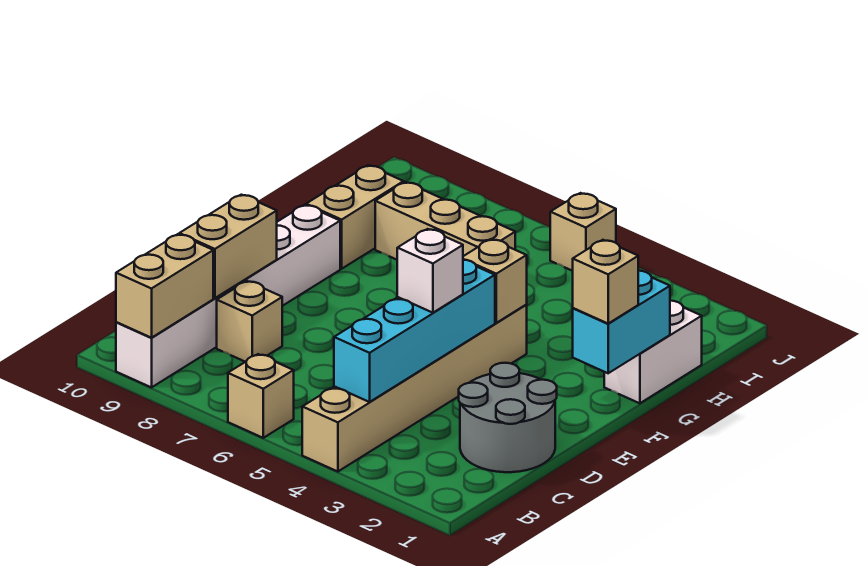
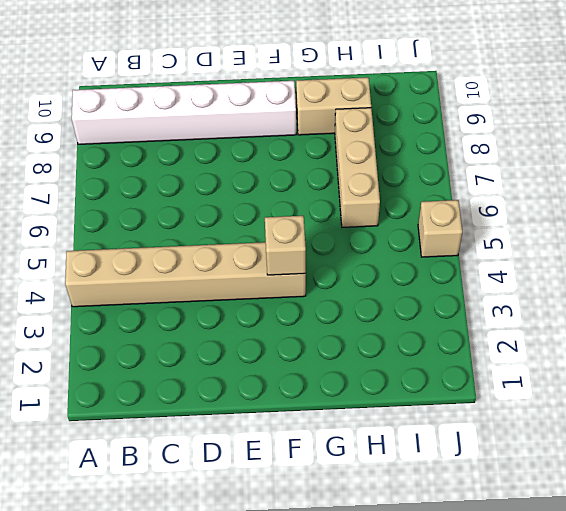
none -> tan 1x1 brick [228,354,294,438]
none -> grey 2x2 round brick [459,363,557,472]
none -> tan 1x1 brick [217,281,282,362]

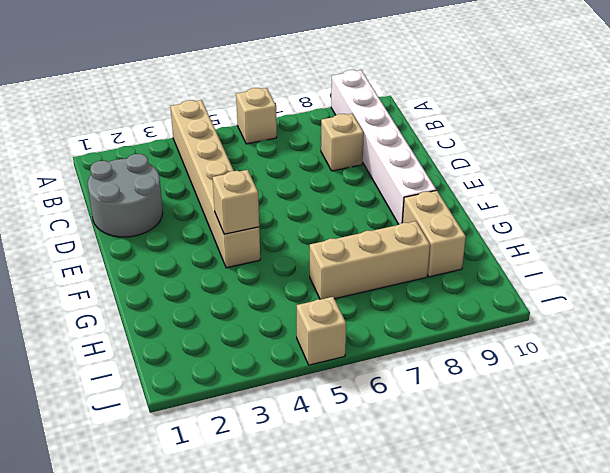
none -> white 1x2 brick [604,301,702,403]
none -> tan 1x2 brick [116,234,213,338]
none -> cyan 1x4 brick [334,260,495,402]

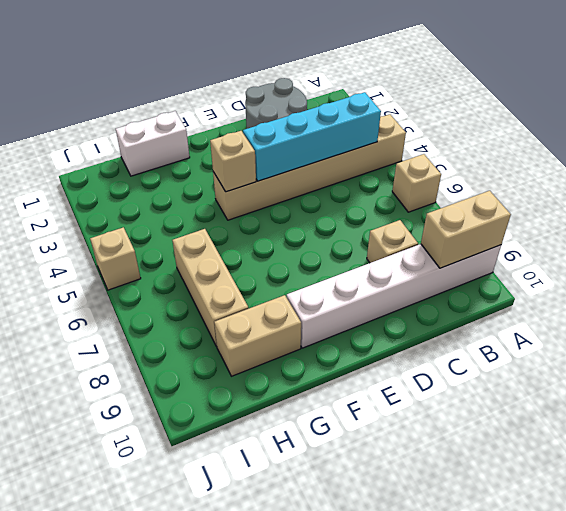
none -> tan 1x2 brick [179,195,277,298]
none -> cyan 1x2 brick [573,271,670,373]
none -> white 1x1 brick [397,229,463,313]

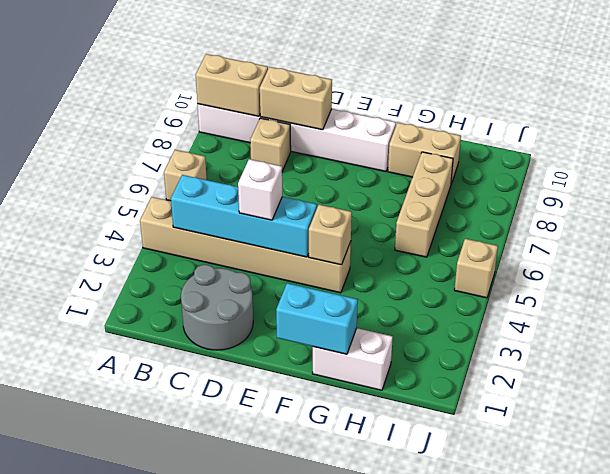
none -> tan 1x1 brick [573,240,638,323]

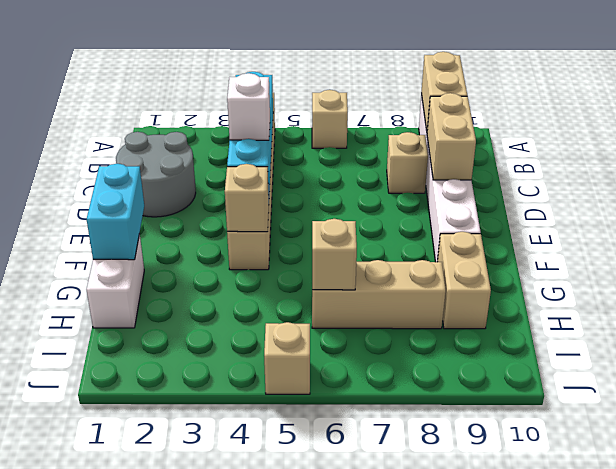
tan 1x1 brick [312,219,357,290] -> tan 1x1 brick moved to [573,240,638,323]

